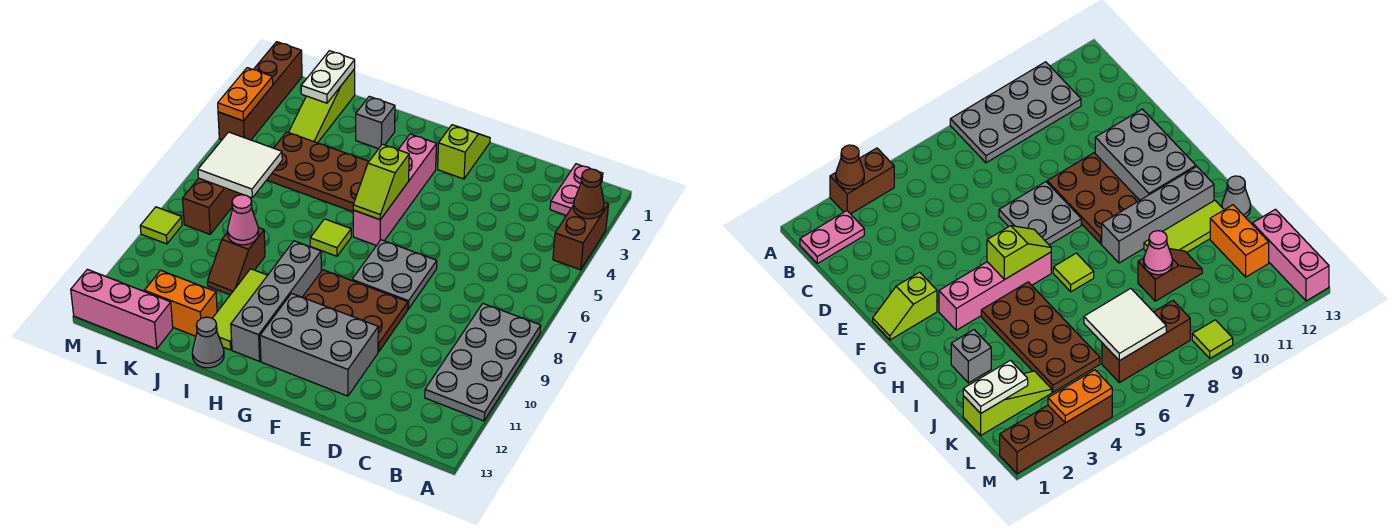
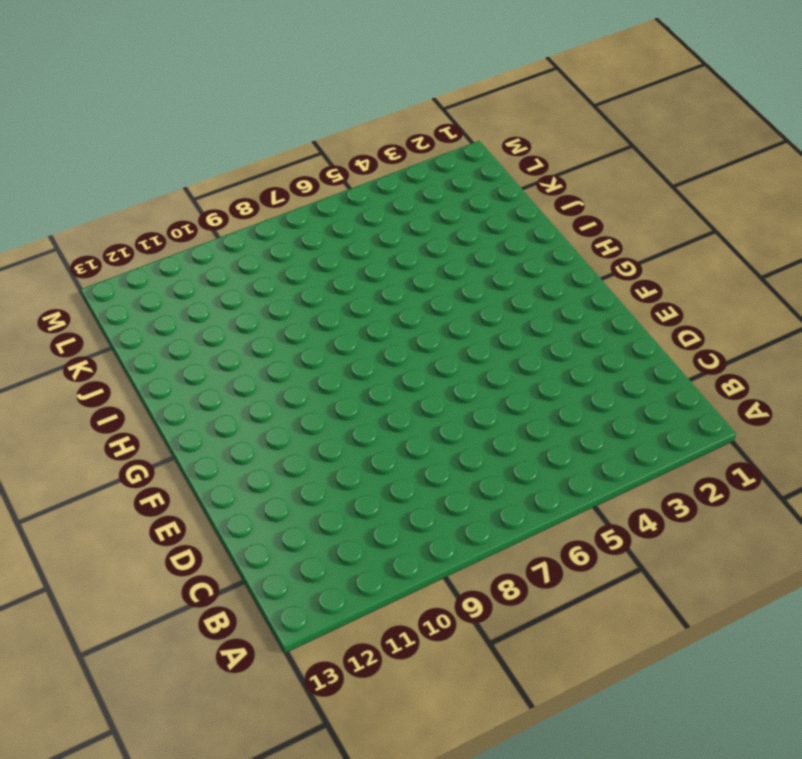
none -> brown 1x2 brick [553,202,608,270]
none -> grey 2x4 plate [425,303,541,421]
none -> pink 1x2 plate [550,164,603,215]

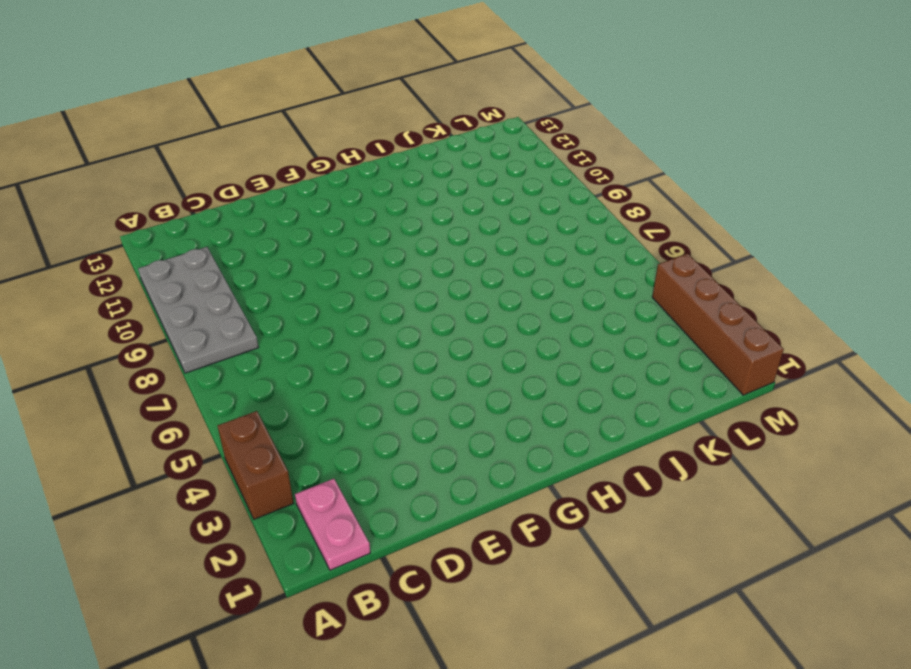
none -> grey 2x2 plate [352,240,437,309]
none -> brown 2x3 plate [303,270,408,352]
none -> grey 2x3 brick [260,293,378,396]

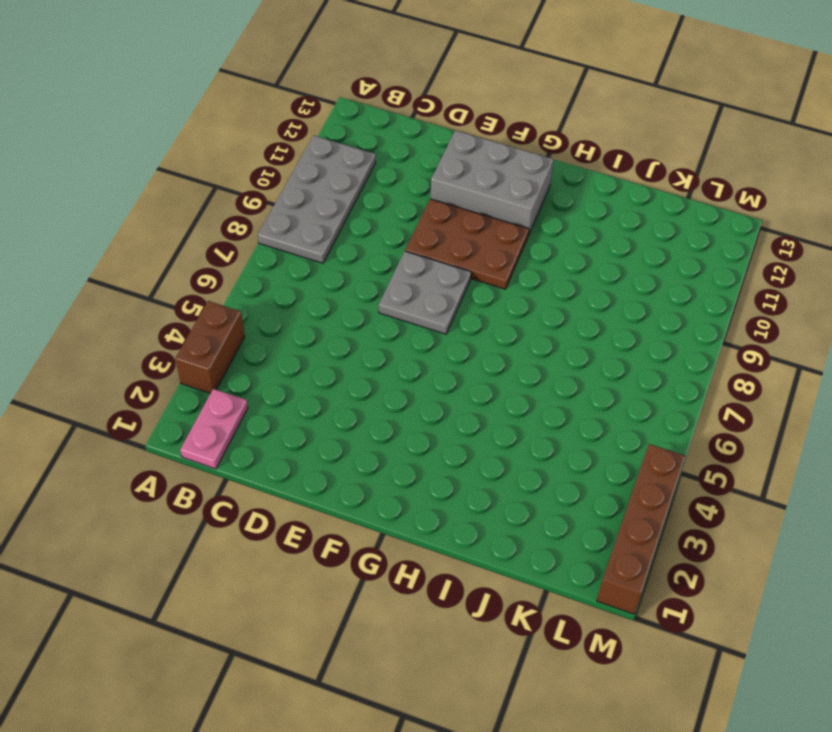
none -> lime 1x2 slope [438,125,490,179]
none -> pink 1x4 brick [353,134,436,246]
none -> brown 2x4 plate [267,132,369,212]

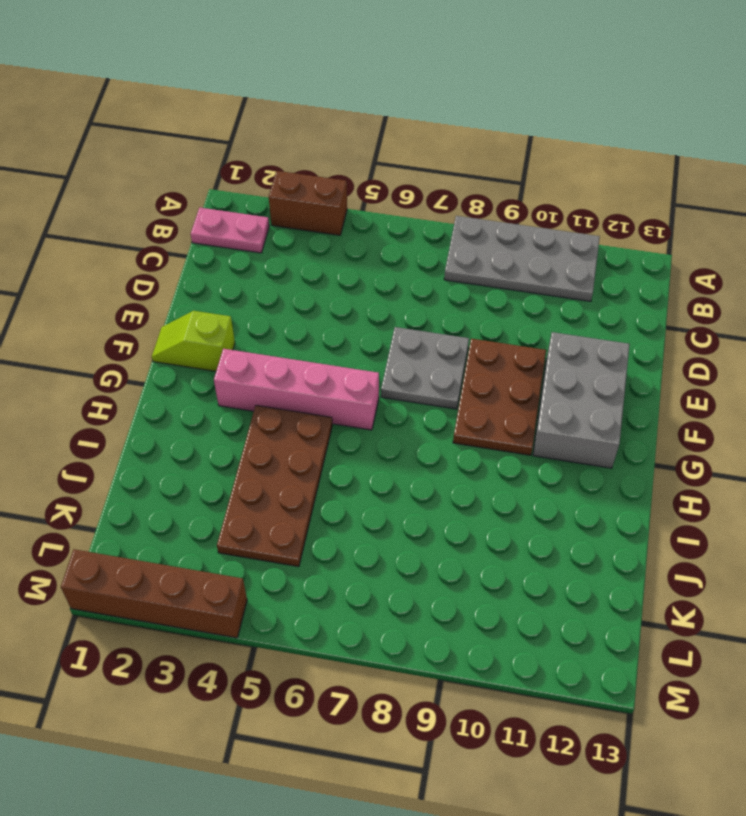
none -> lime 1x1 tile [310,219,351,256]
none -> grey 1x4 brick [231,241,321,361]
none -> grey 1x1 brick [356,96,395,149]

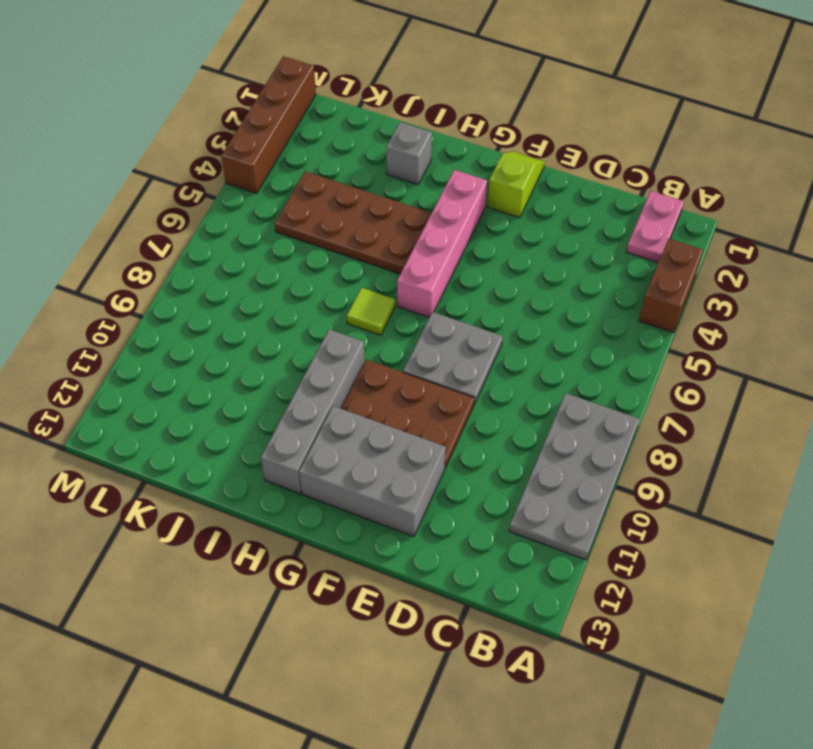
none -> lime 1x3 tile [212,269,268,350]
none -> grey 1x1 cone [192,317,224,368]
none -> brown 1x2 slope [207,228,265,295]

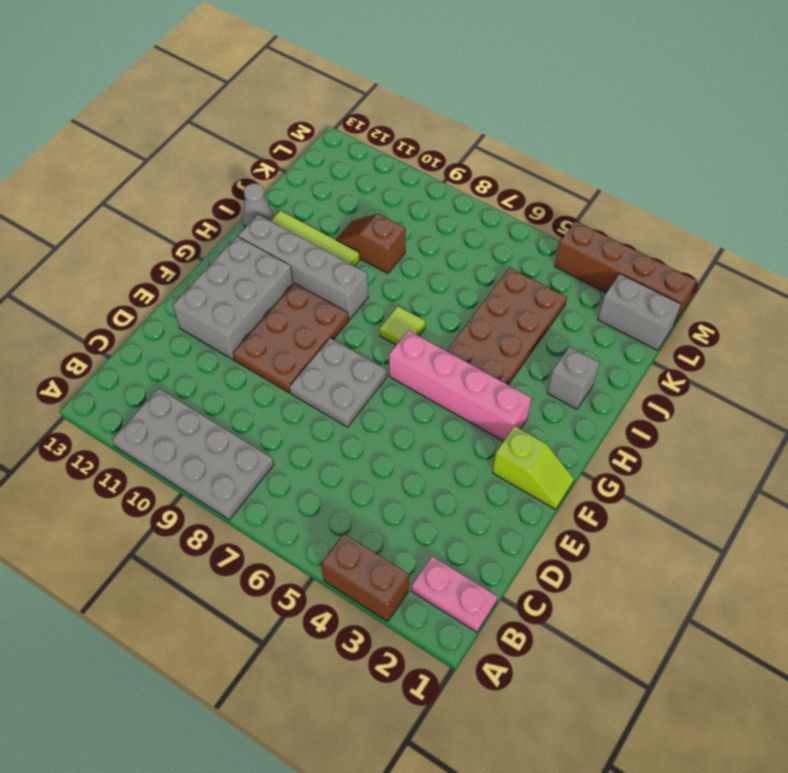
grey 1x2 brick [598,274,682,351] -> none
none -> orange 1x2 brick [144,270,217,336]
none -> lime 1x3 slope [289,69,355,143]
none -> pink 1x3 brick [71,269,173,349]

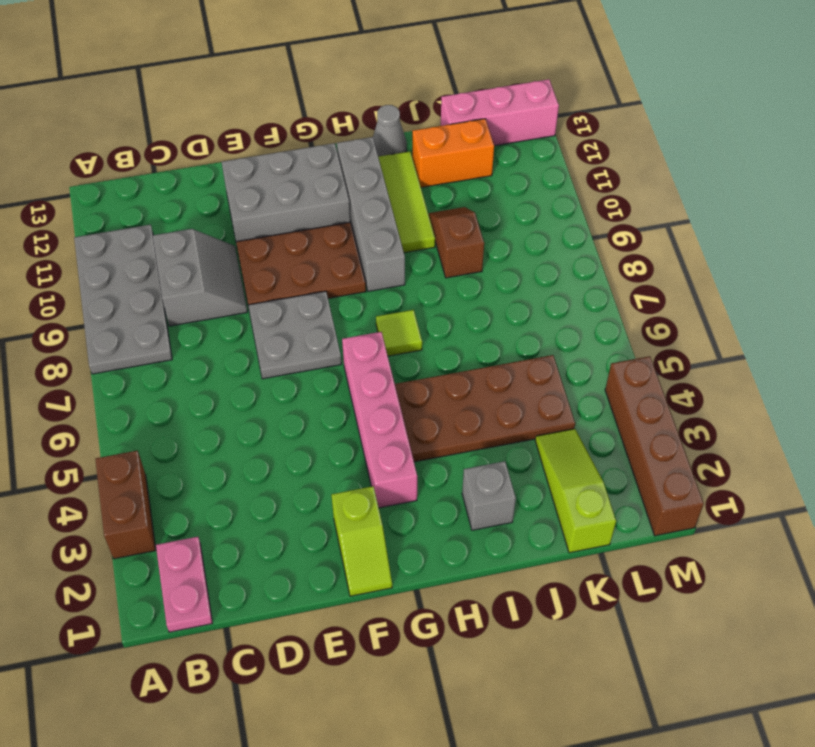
grey 2x2 slope [153,229,247,326] -> none
none -> brown 1x3 brick [183,178,242,234]
none -> lime 1x1 tile [140,207,182,244]
none -> brown 1x1 cone [573,169,604,219]

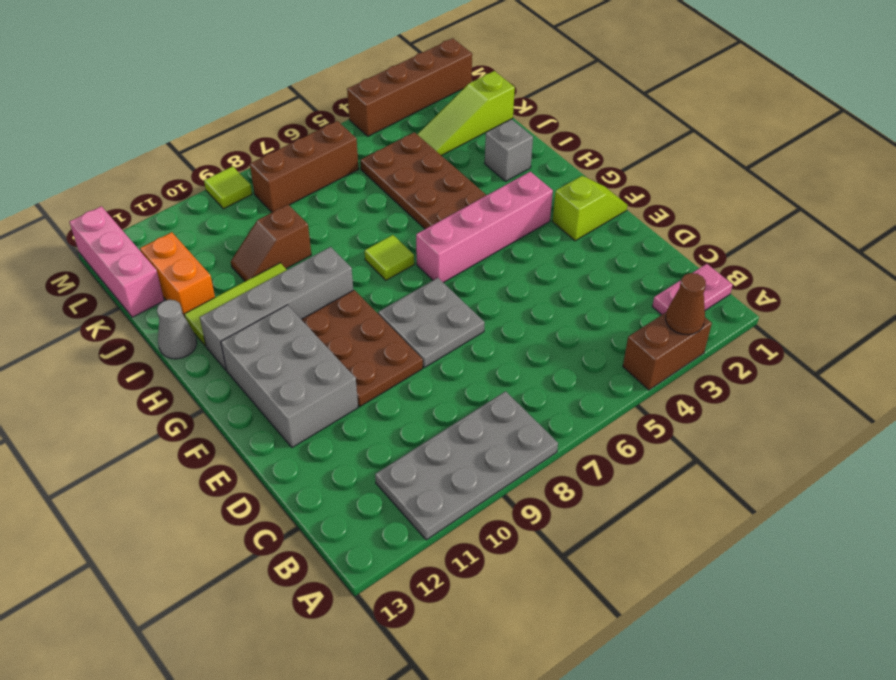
none -> lime 1x2 slope [353,144,409,220]
none -> pink 1x1 cone [228,195,258,245]
none -> white 1x2 plate [301,51,355,103]

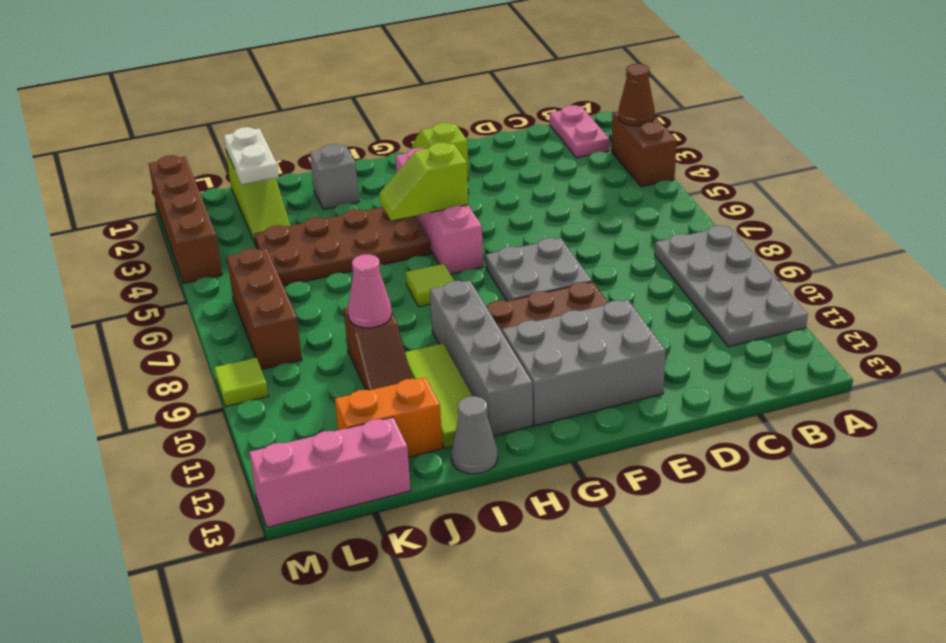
lime 1x2 slope [379,143,468,221] -> lime 1x2 slope turned to [353,144,409,220]
none -> white 2x2 tile [198,132,282,198]
none -> orange 1x2 plate [218,68,273,121]

